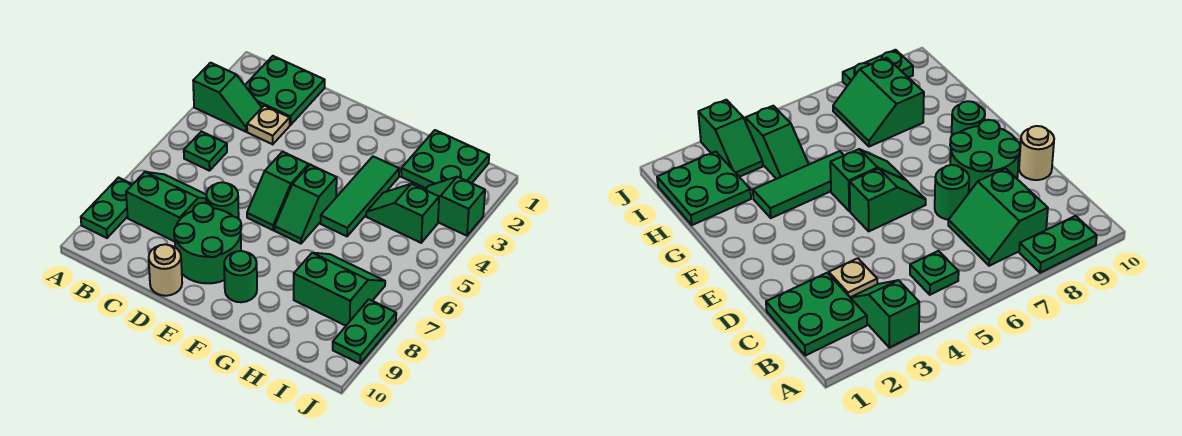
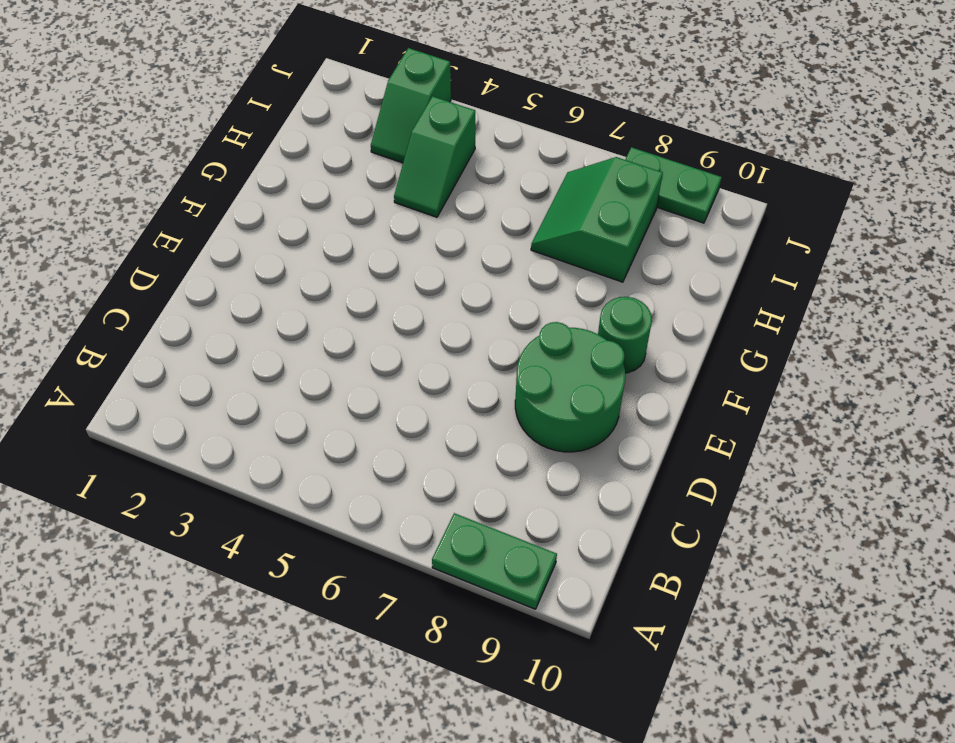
none -> green 1x2 slope [193,63,262,132]
none -> green 2x2 plate [245,56,325,125]
none -> green 1x1 plate [184,131,227,171]

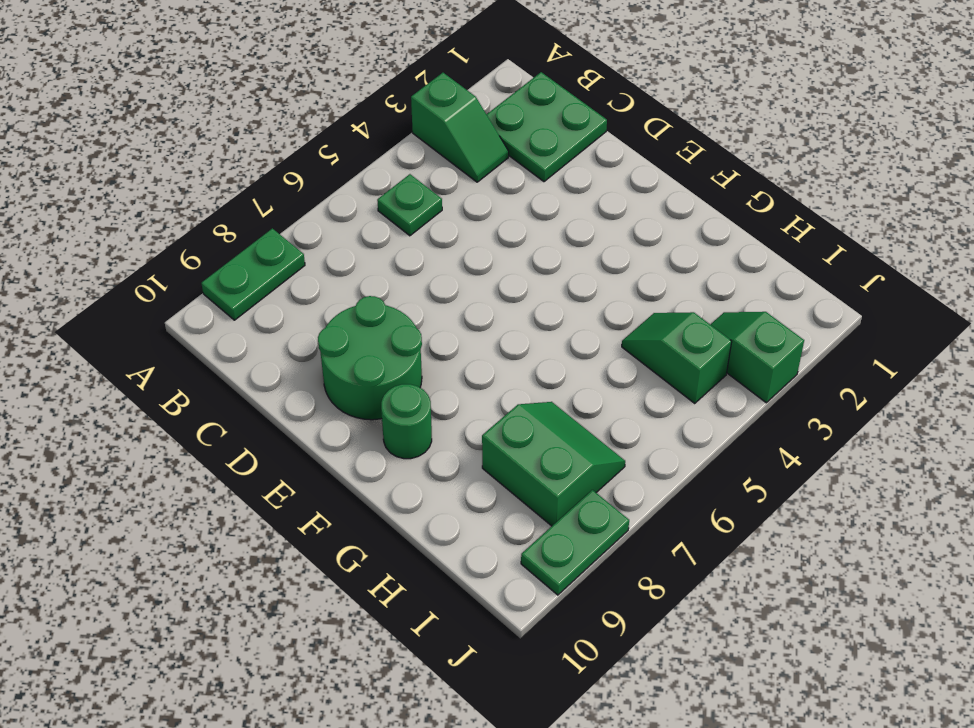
none -> green 2x2 slope [126,172,207,242]
none -> tan 1x1 plate [247,106,290,144]
none -> green 1x1 round brick [206,182,239,219]

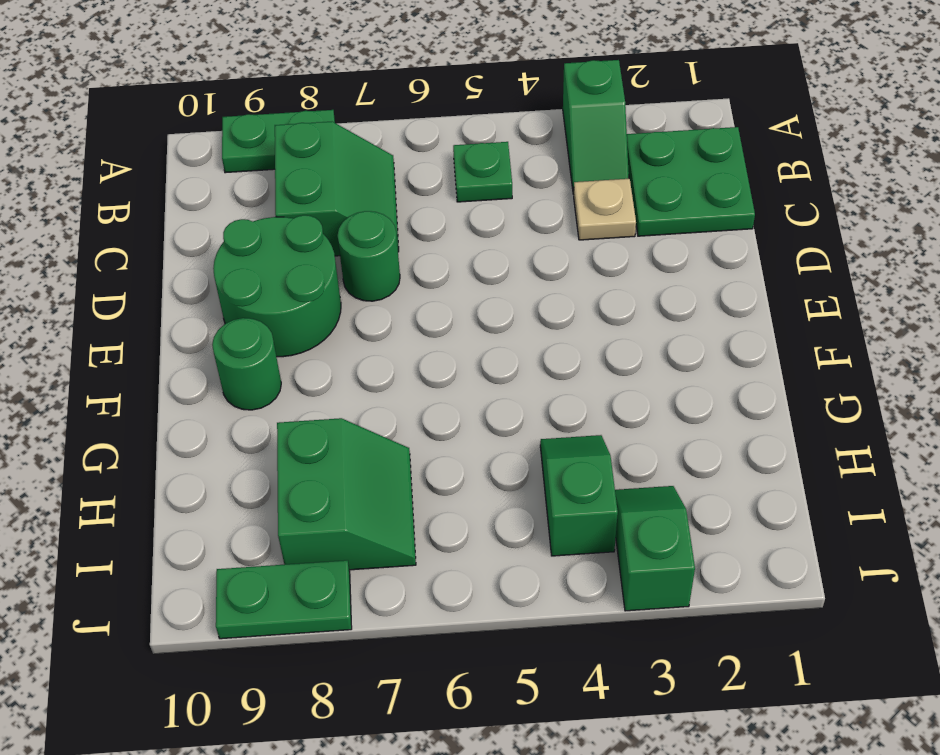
none -> tan 1x1 round brick [149,244,182,296]
none -> green 1x2 slope [247,152,309,230]
none -> green 1x2 slope [275,165,337,244]

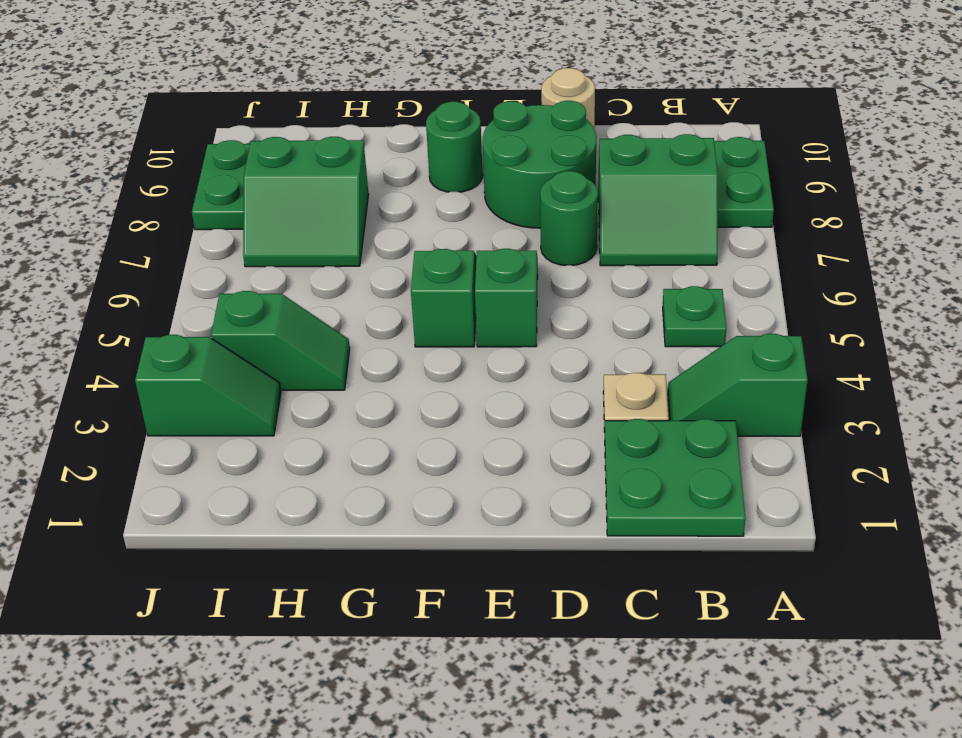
none -> green 1x3 tile [321,156,399,236]
none -> green 2x2 plate [401,130,489,188]

